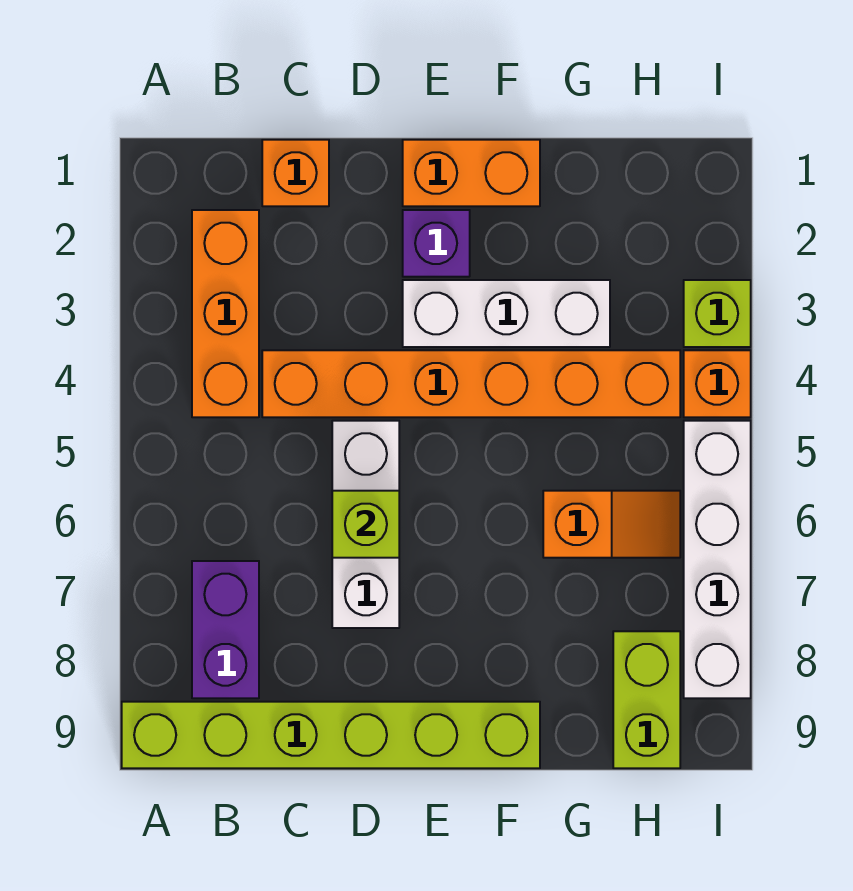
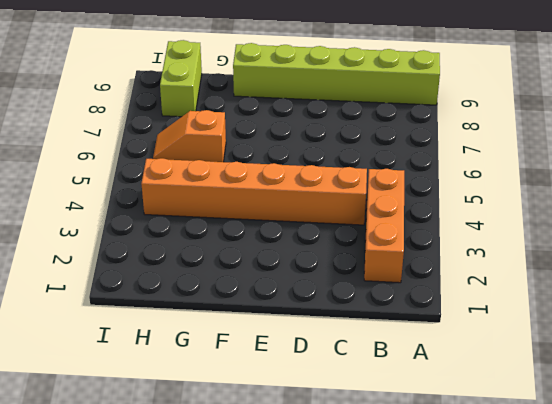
none -> purple 1x2 brick [192,561,259,698]
none -> orange 1x1 brick [262,140,329,206]
none -> white 1x3 brick [332,421,399,628]

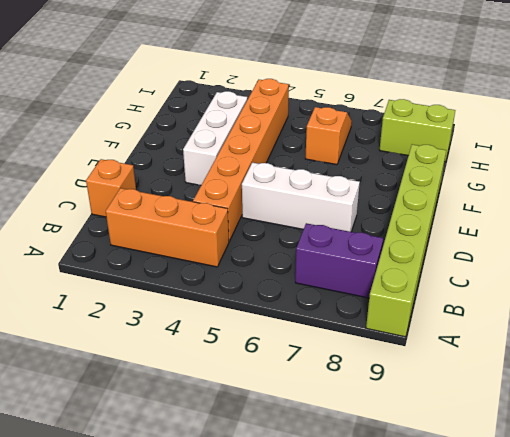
none -> orange 1x2 brick [403,140,540,206]
none -> purple 1x1 brick [403,210,470,277]
none -> lime 1x1 brick [684,280,751,347]

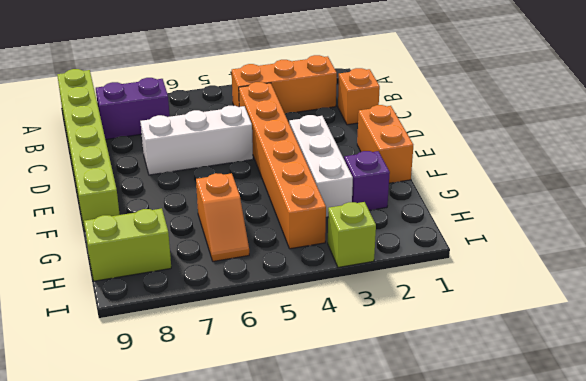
purple 1x1 brick [344,151,390,210] -> purple 1x1 brick moved to [403,210,470,277]
none -> orange 1x1 brick [684,350,751,417]
none -> white 1x4 brick [684,421,751,698]
none -> lime 1x1 brick [332,491,399,558]

